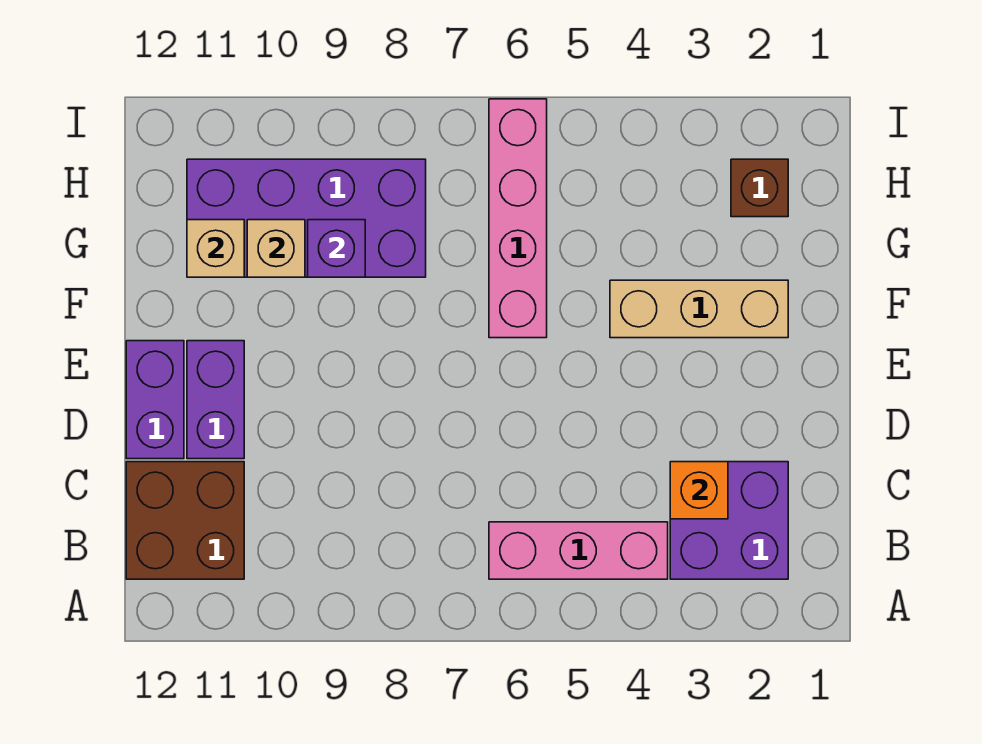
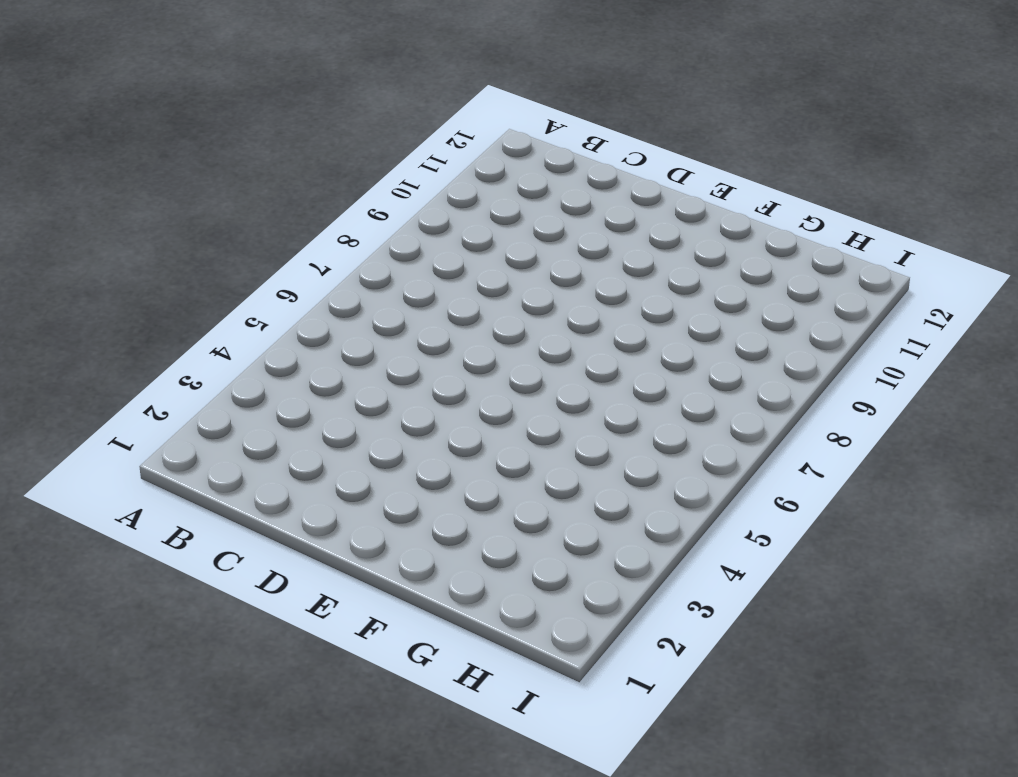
none -> purple 2x2 brick [670,462,788,579]
none -> pink 1x3 brick [489,522,668,579]
none -> brown 2x2 brick [126,462,244,579]

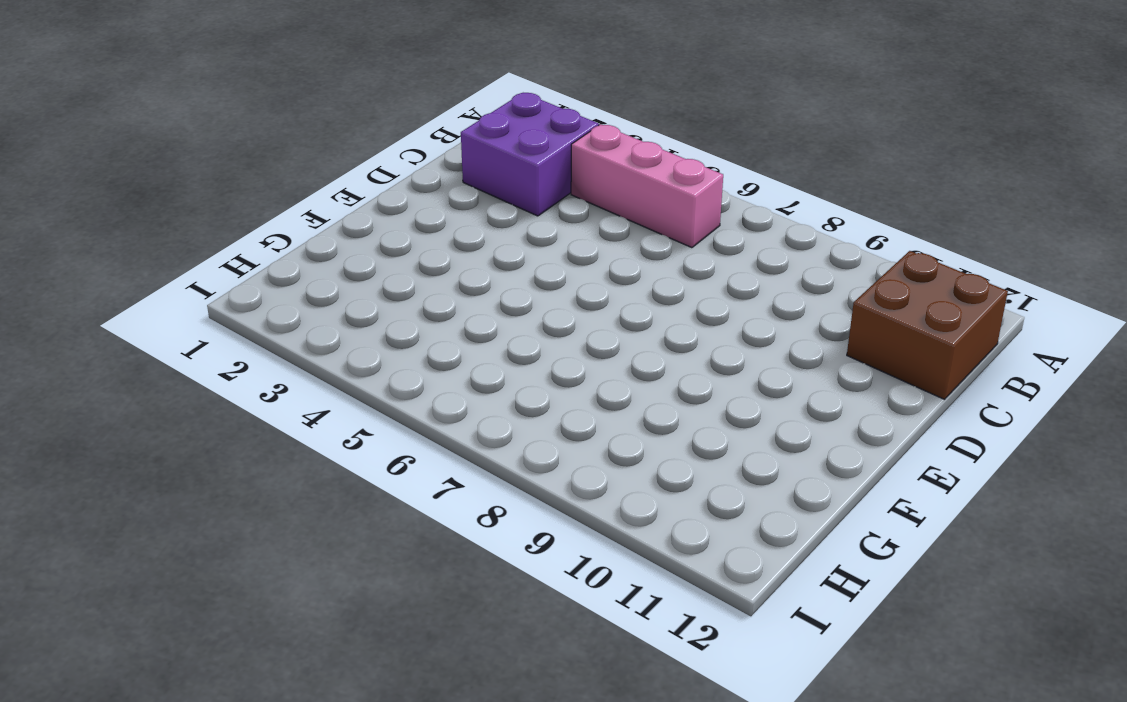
none -> purple 1x2 brick [187,341,244,459]
none -> purple 1x2 brick [126,341,184,459]
none -> tan 1x3 brick [610,280,788,338]

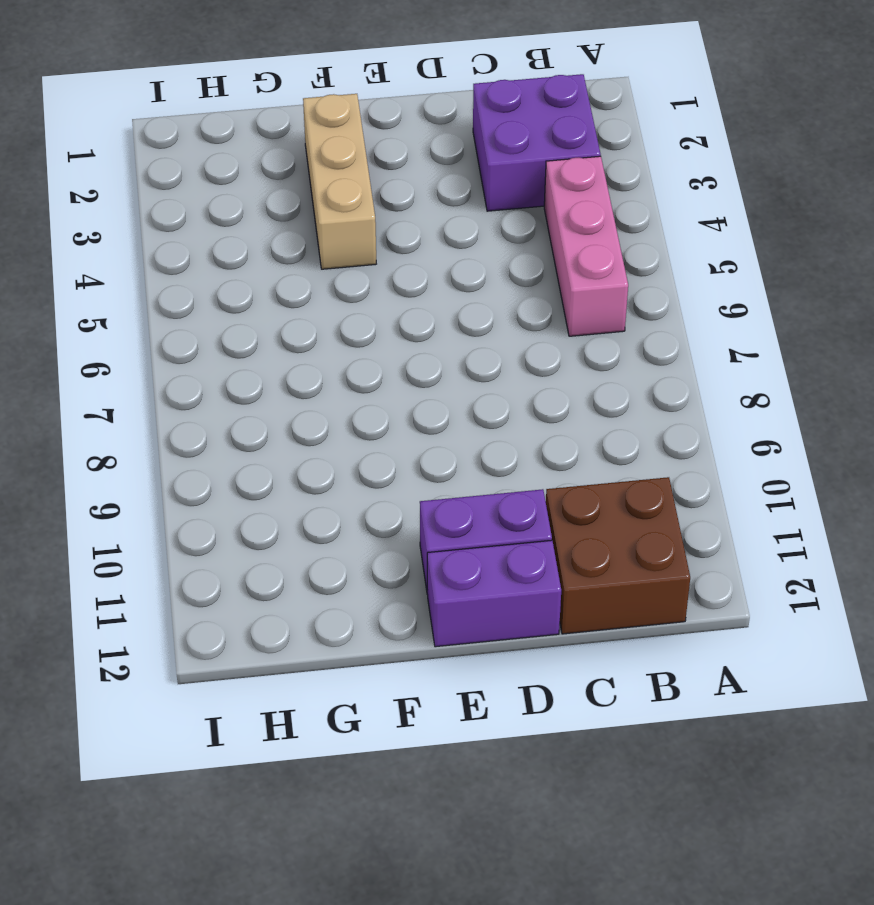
none -> pink 1x4 brick [489,99,547,338]
none -> purple 2x4 brick [187,159,426,277]
none -> brown 1x1 brick [731,159,788,217]

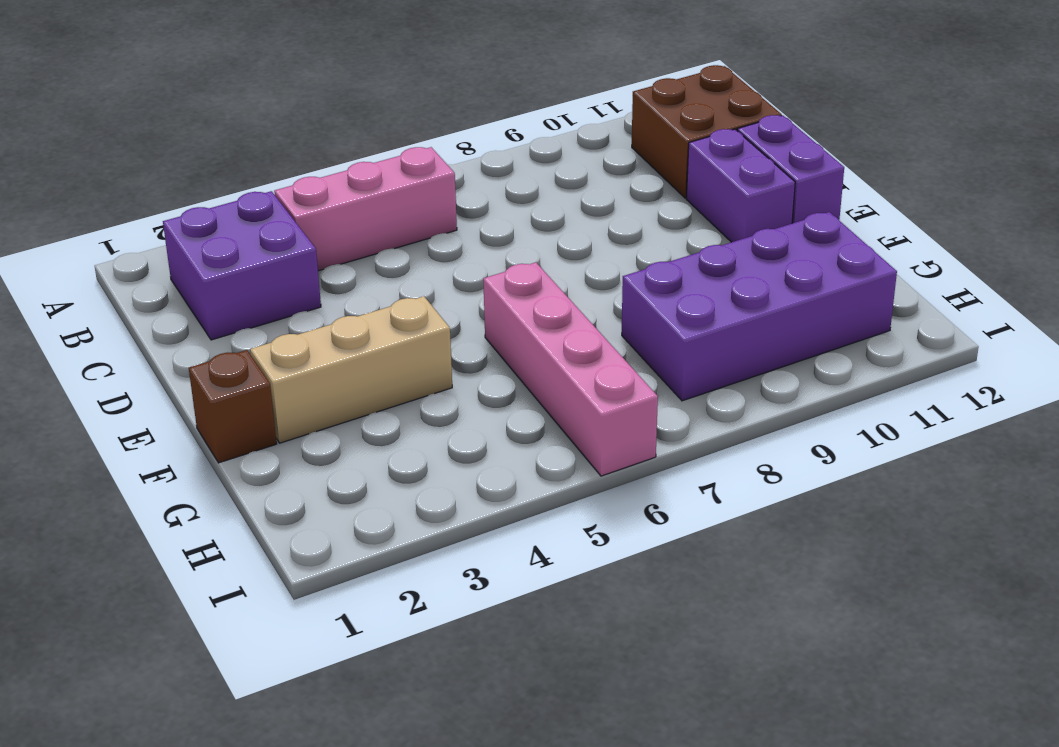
brown 1x1 brick [189,350,277,463] -> brown 1x1 brick moved to [731,159,788,217]
none -> orange 1x1 brick [670,462,728,519]
none -> purple 1x1 brick [308,220,365,277]
none -> tan 1x1 brick [247,220,305,277]

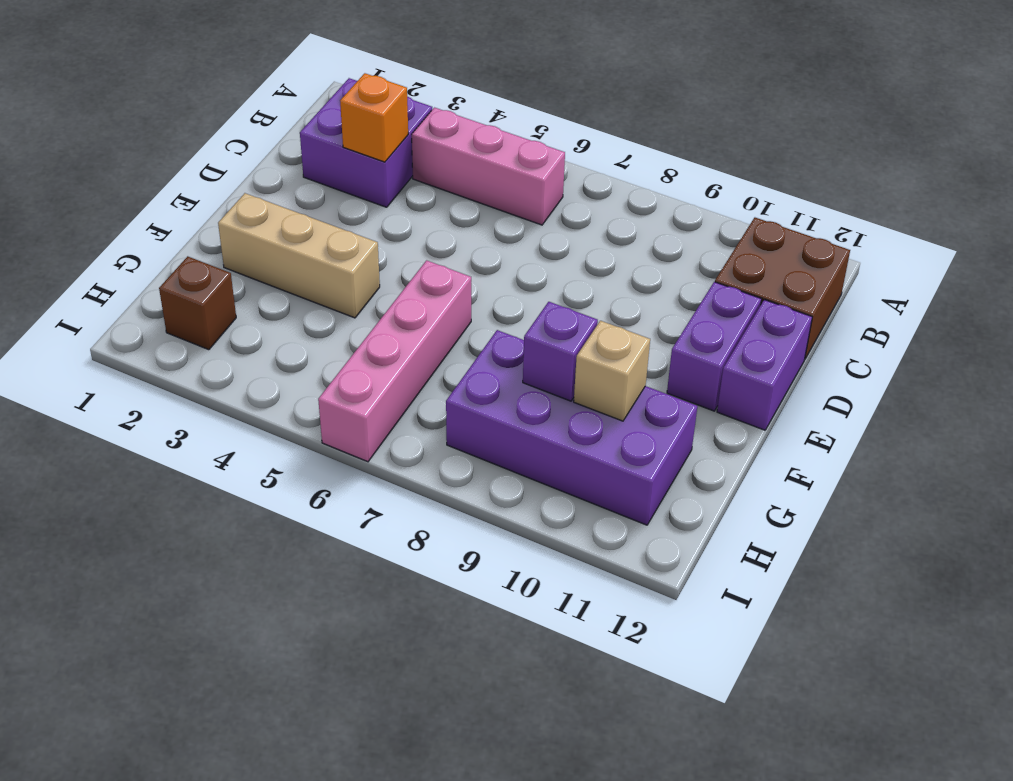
none -> tan 1x1 brick [187,220,244,277]

